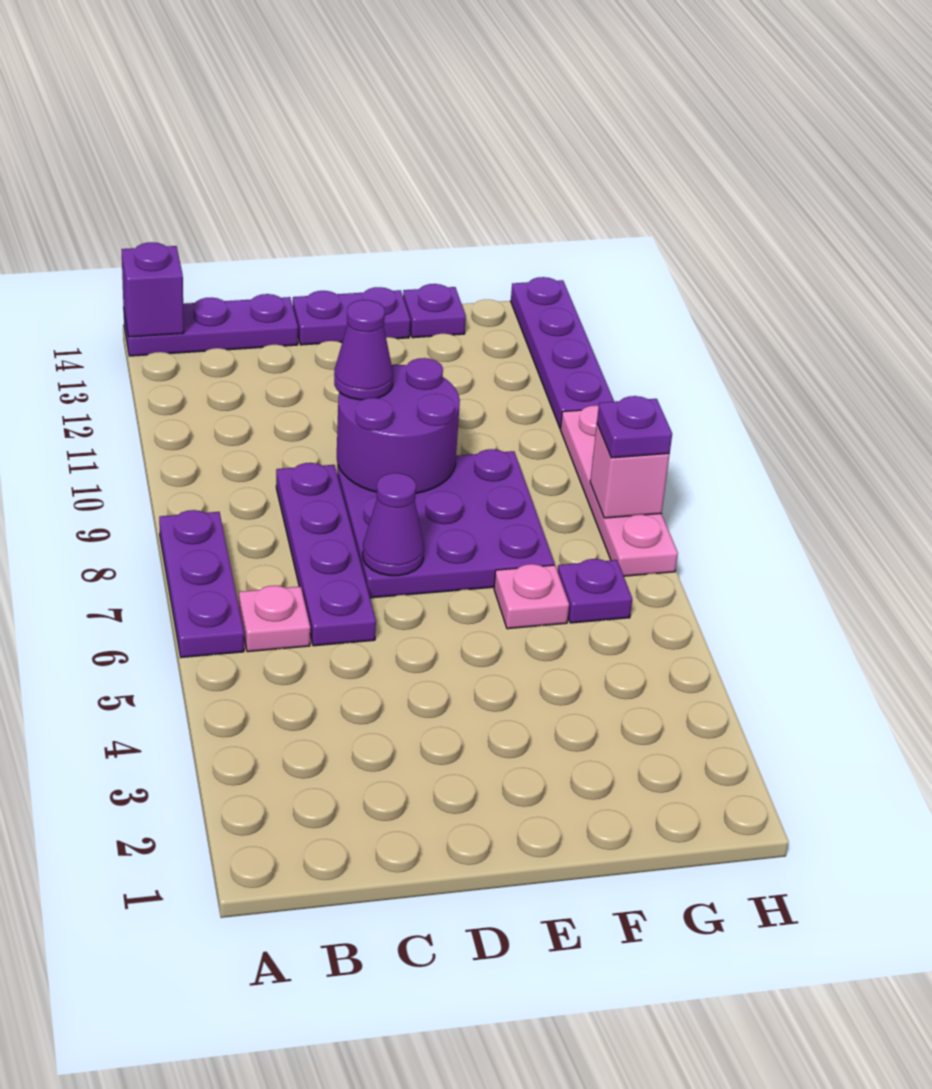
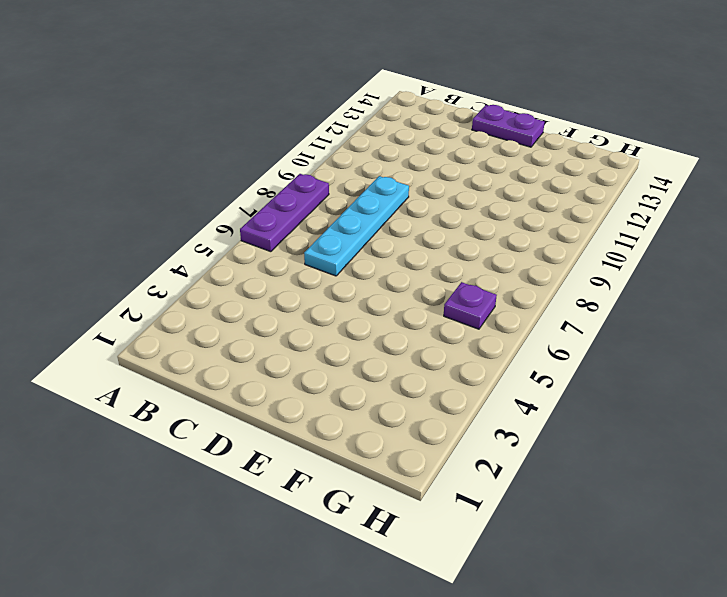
cyan 1x4 plate [304,176,409,276] -> purple 1x4 plate [276,463,376,646]
none -> purple 1x3 plate [123,294,298,356]
none -> pink 1x1 plate [239,586,310,652]
none -> purple 3x3 plate [337,449,554,598]

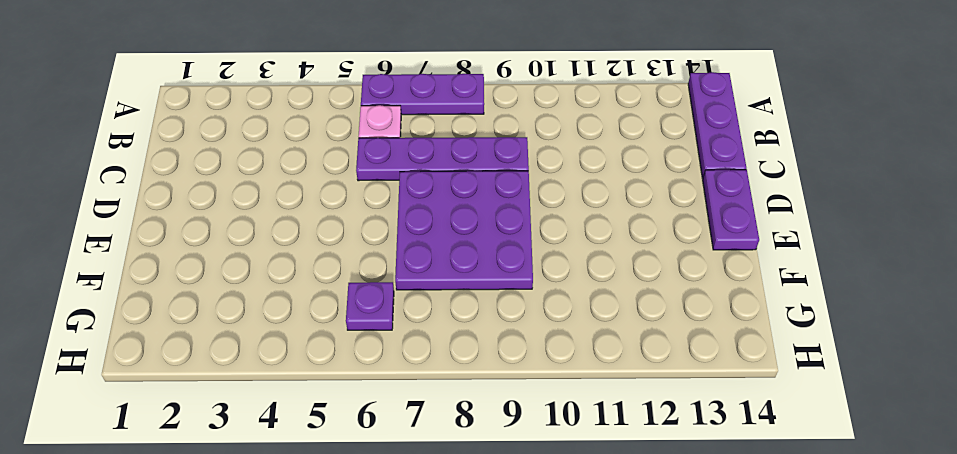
none -> pink 1x1 plate [494,564,569,629]
none -> purple 1x1 plate [403,284,466,338]
none -> pink 1x4 plate [561,405,678,576]

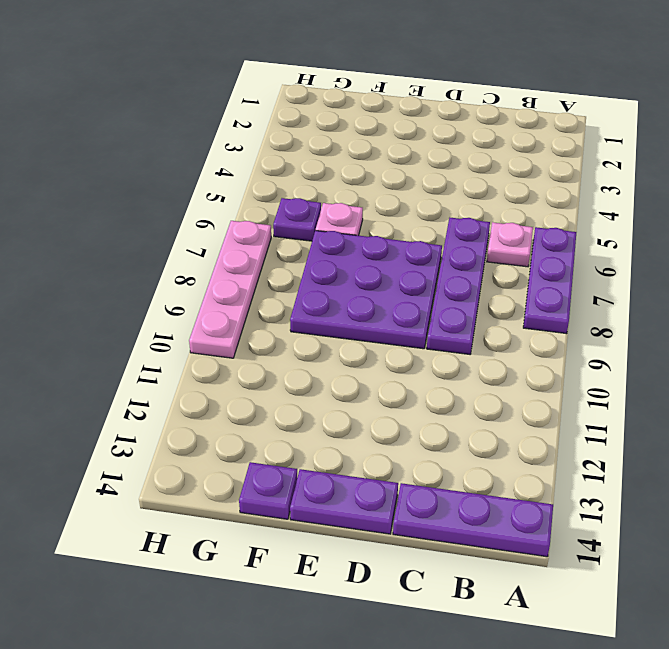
none -> purple 1x4 plate [511,277,614,428]
none -> purple 1x1 brick [122,242,184,337]
none -> purple 1x1 cone [363,473,424,576]

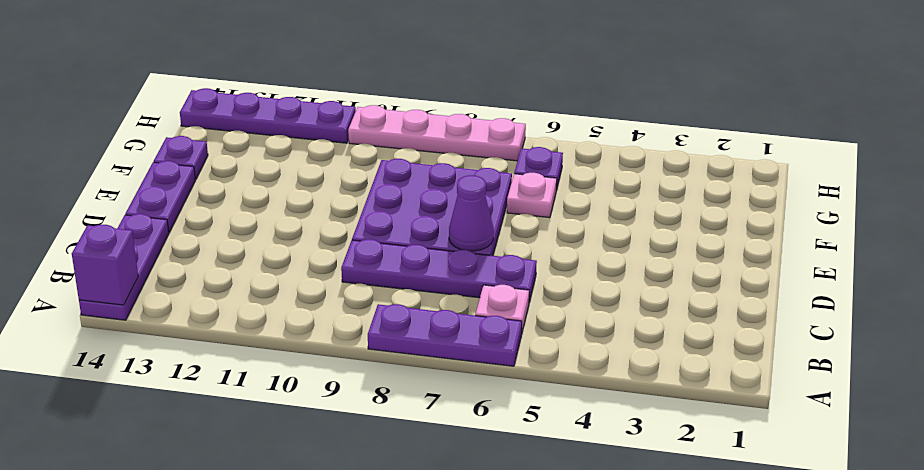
none -> purple 2x2 round brick [337,358,460,493]
none -> pink 1x1 brick [590,424,670,518]
none -> purple 1x1 cone [334,300,393,400]

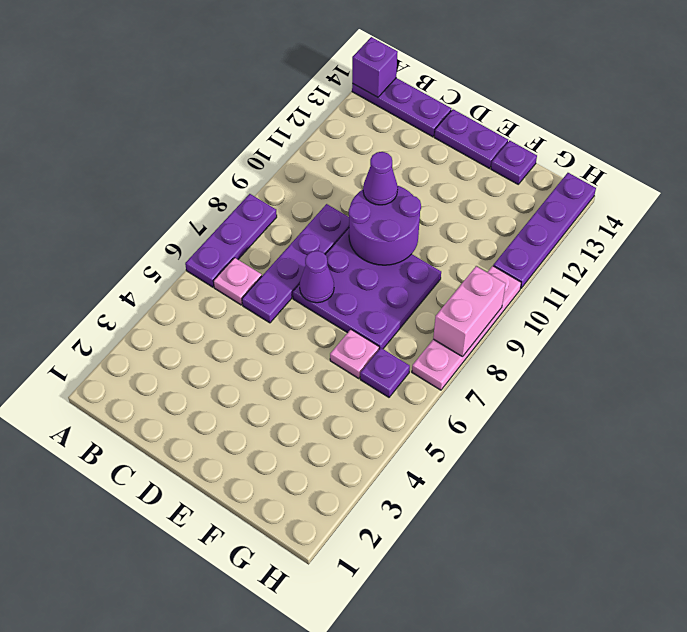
pink 1x2 brick [433,266,506,357] -> pink 1x1 brick [590,424,670,518]
none -> purple 1x1 plate [597,396,672,458]

